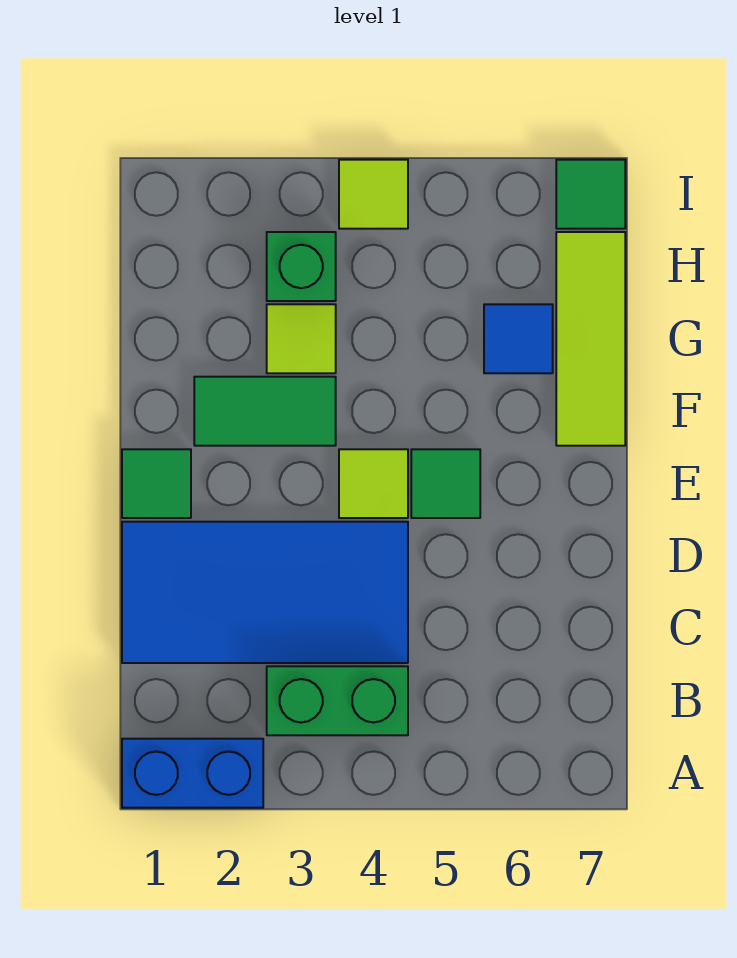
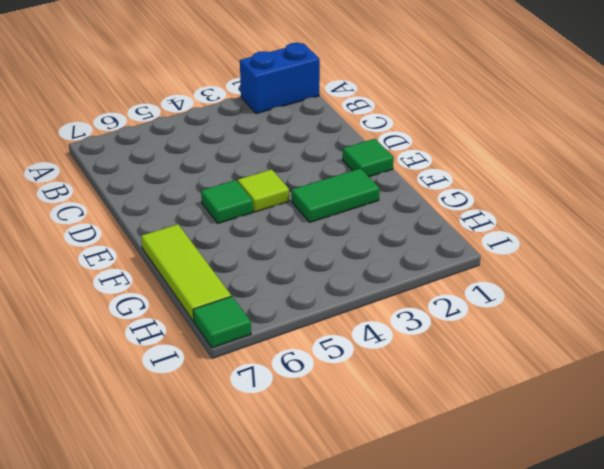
none -> green 1x2 brick [267,666,408,735]
none -> blue 2x4 tile [122,522,408,663]
none -> lime 1x1 tile [267,304,336,373]

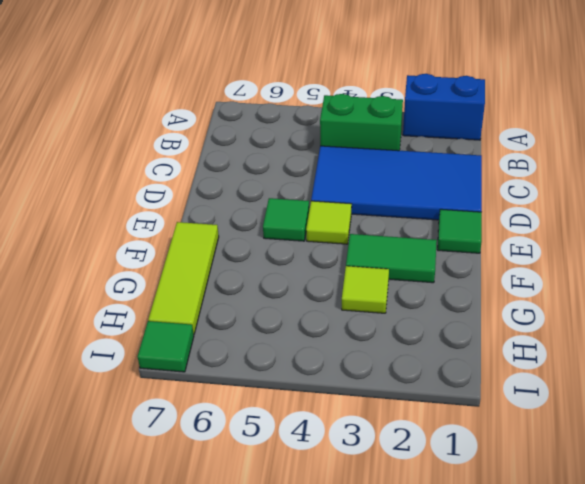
none -> blue 1x1 tile [484,304,553,373]
none -> green 1x1 brick [267,232,336,301]
none -> lime 1x1 tile [339,160,408,229]

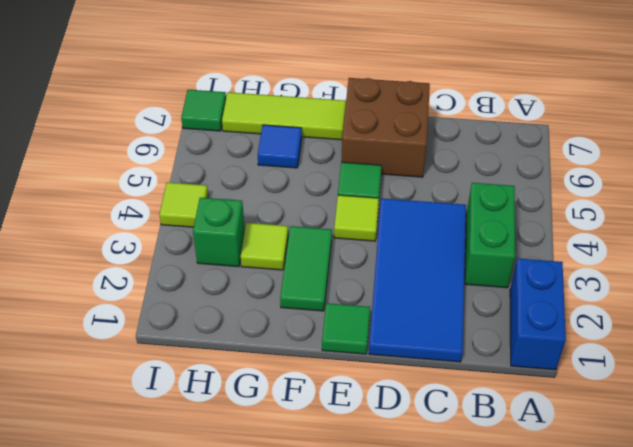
brown 2x2 brick [341,78,430,177] -> none

